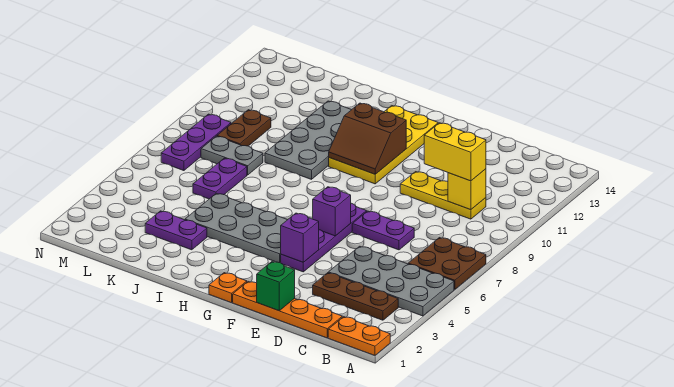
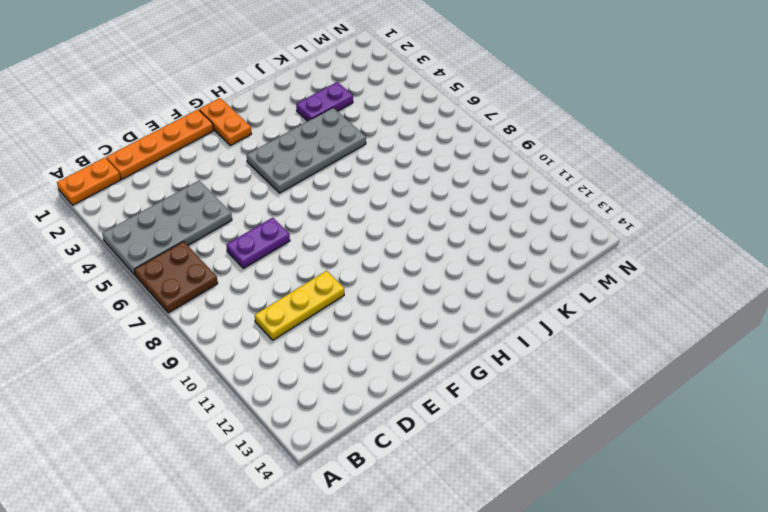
orange 1x2 plate [199,98,251,145] -> orange 1x1 plate [209,273,247,303]
none -> brown 1x3 plate [313,273,398,320]
none -> purple 1x4 plate [280,203,367,272]
none -> yellow 2x4 plate [329,106,438,184]

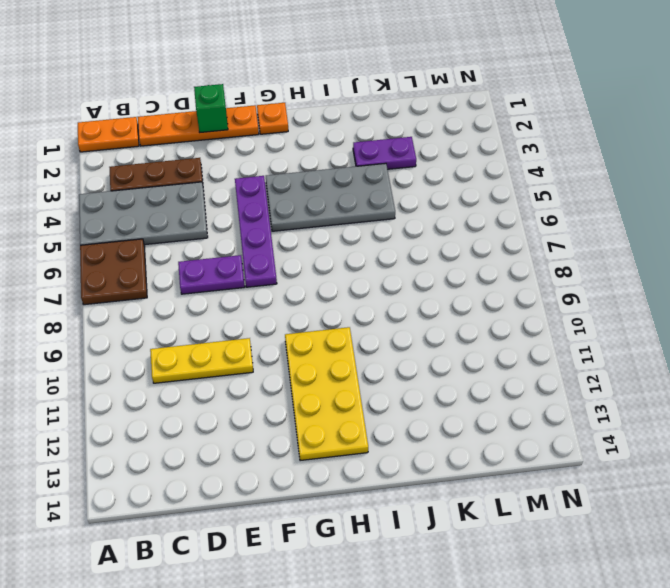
none -> grey 2x4 plate [265,101,351,179]
none -> purple 1x2 plate [193,158,247,199]
none -> grey 1x2 plate [201,136,263,175]

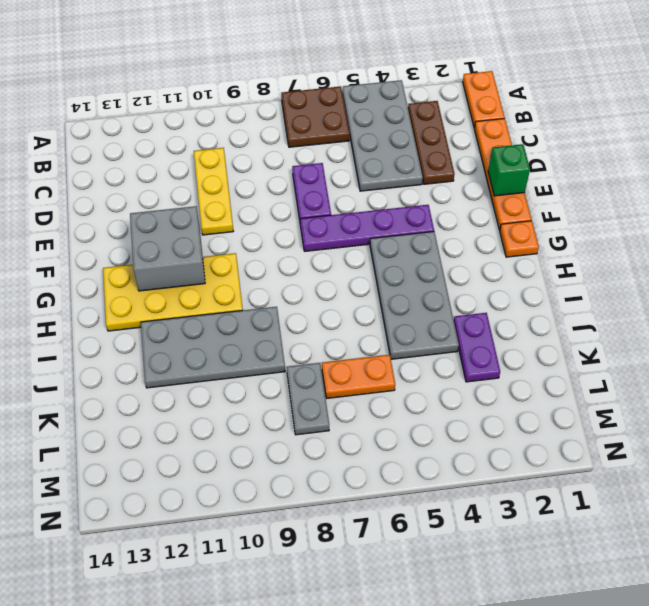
grey 2x2 brick [130,206,205,291] -> brown 2x2 slope [329,103,406,174]
orange 1x2 plate [322,355,395,398] -> purple 1x2 plate [193,158,247,199]
none -> brown 1x2 plate [217,110,271,146]
none -> purple 1x3 plate [161,114,231,171]
none -> yellow 1x1 brick [448,169,486,210]

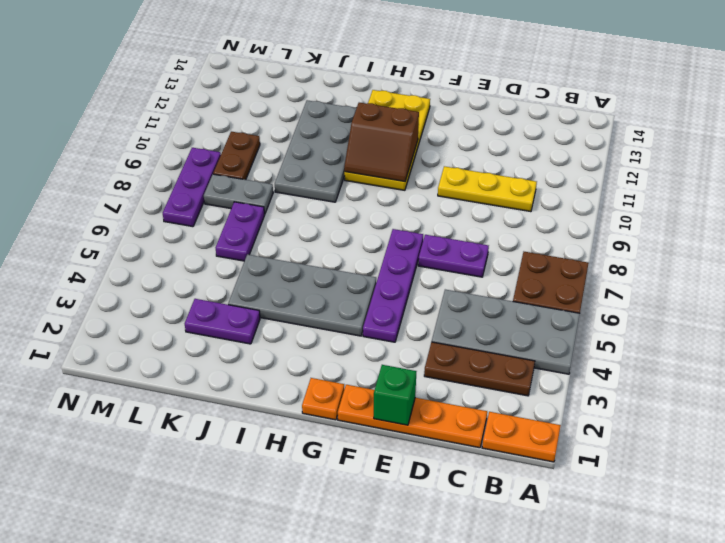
none -> yellow 1x1 brick [448,169,486,210]
none -> purple 1x1 brick [281,213,319,262]
none -> purple 1x1 brick [313,187,351,236]

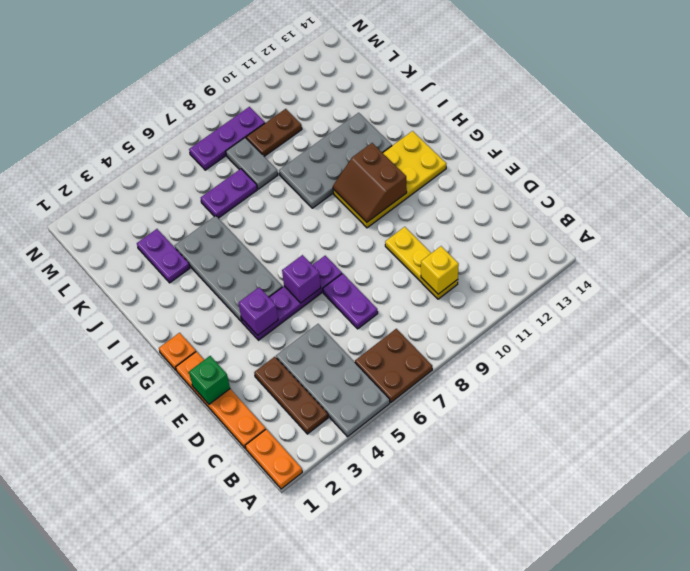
none -> yellow 1x2 brick [424,123,486,181]

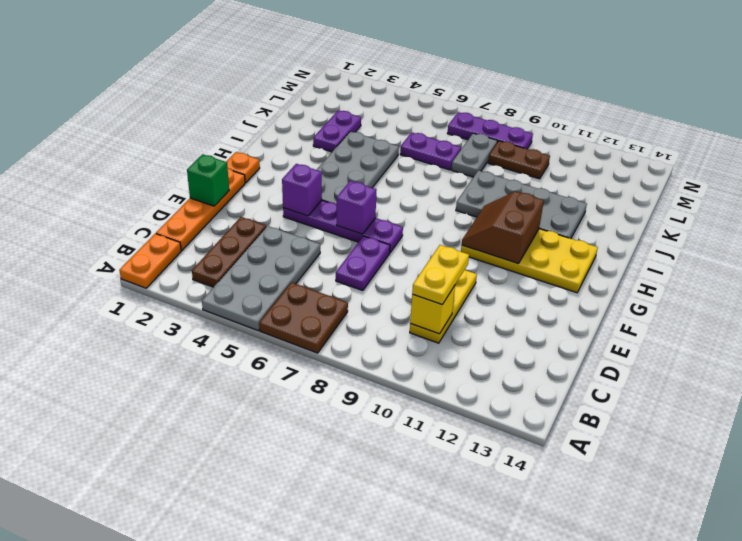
yellow 1x2 plate [412,245,469,304] -> yellow 1x2 brick [424,123,486,181]

